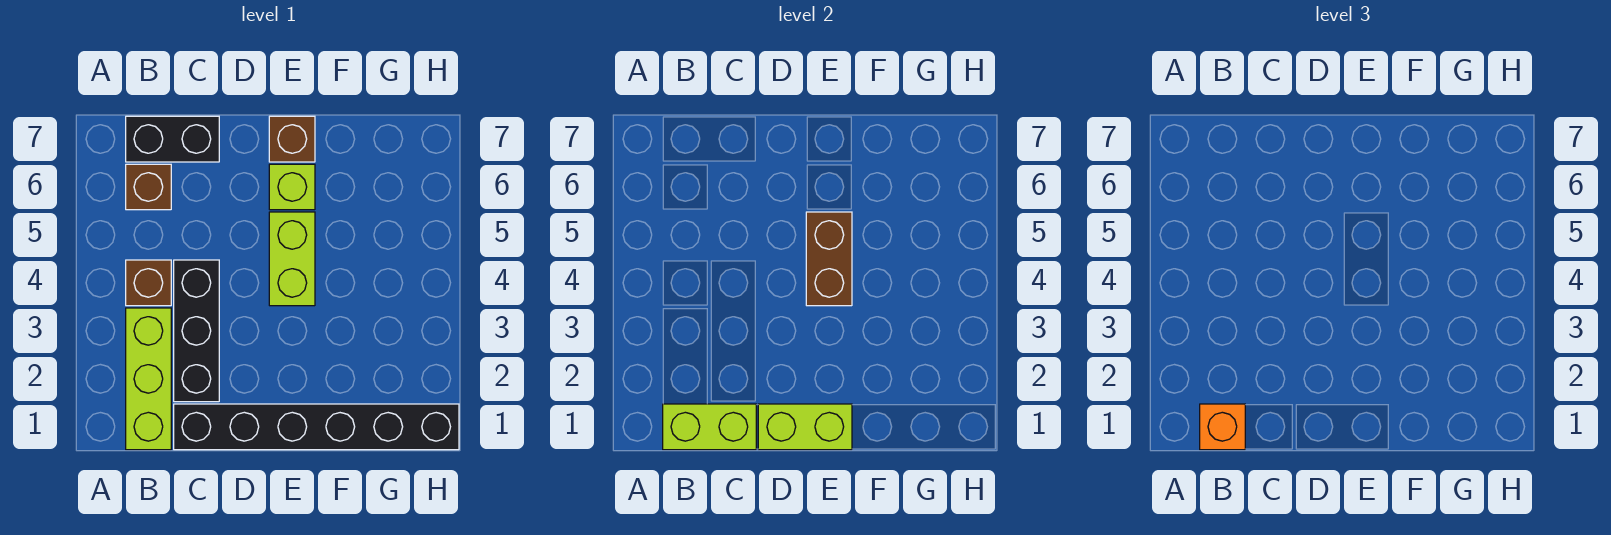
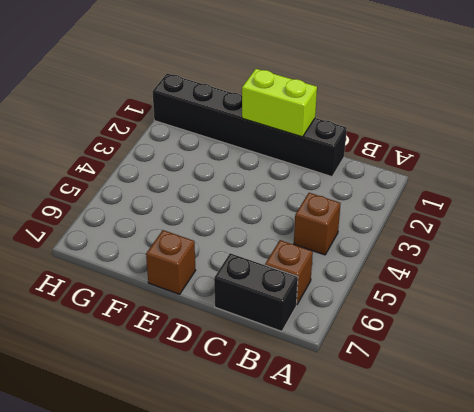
none -> lime 1x3 brick [126,308,171,450]
none -> black 1x3 brick [174,260,219,402]
none -> lime 1x2 brick [269,212,315,306]

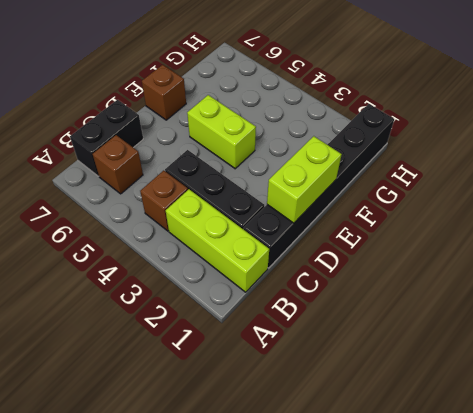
none -> lime 1x1 brick [269,164,315,210]
none -> lime 1x2 brick [663,404,756,450]
none -> brown 1x2 brick [806,212,852,306]

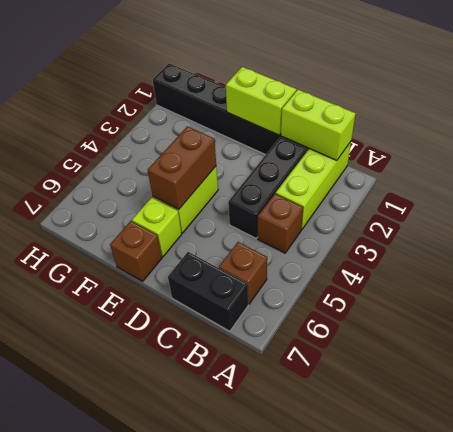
none -> orange 1x1 brick [1200,404,1245,450]

